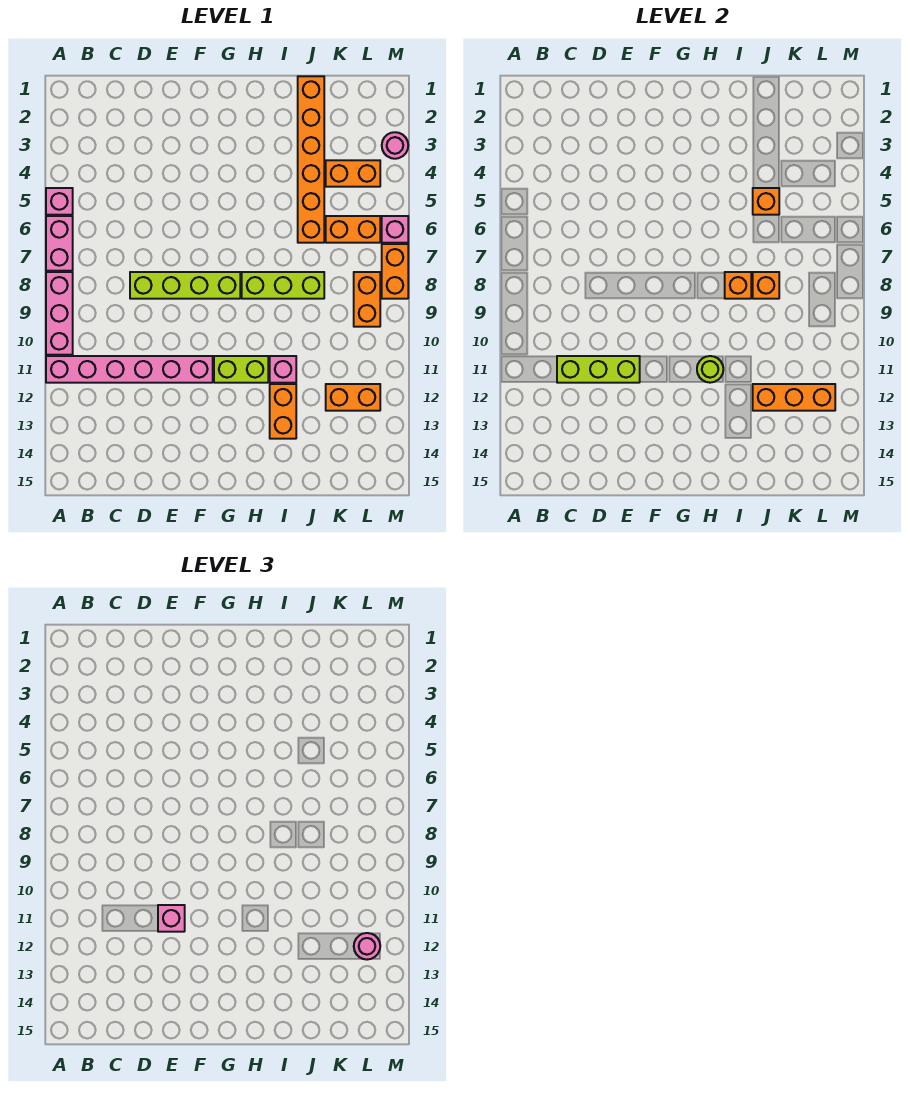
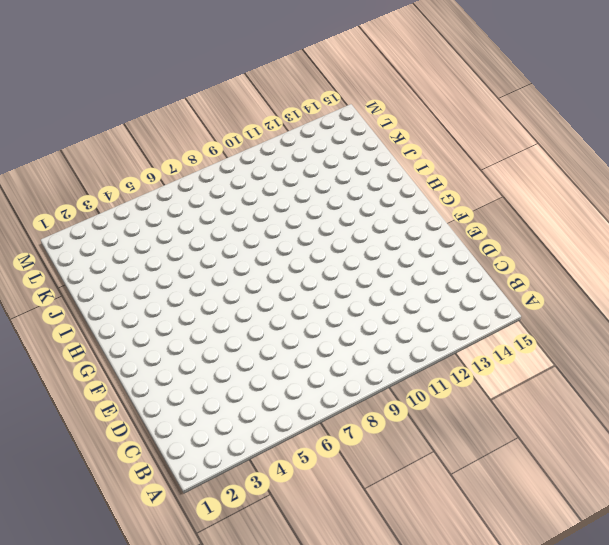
none -> pink 1x1 brick [46,188,73,215]
none -> pink 1x2 brick [46,216,73,271]
none -> pink 1x3 brick [46,272,73,355]

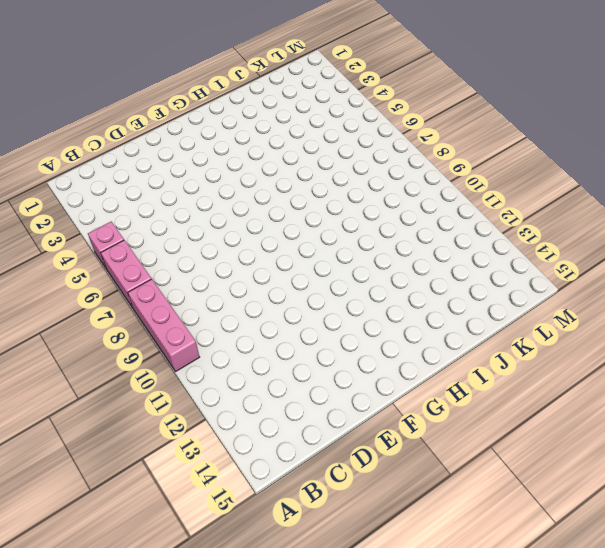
none -> pink 1x6 brick [46,356,213,383]
none -> lime 1x4 brick [130,272,240,299]
none -> lime 1x2 brick [214,356,268,383]

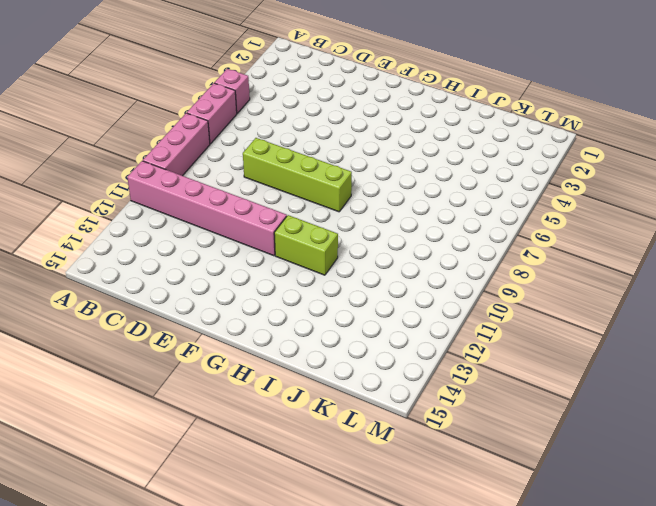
none -> lime 1x3 brick [242,272,324,299]
none -> pink 1x1 brick [270,356,296,383]
none -> orange 1x2 brick [270,384,296,439]

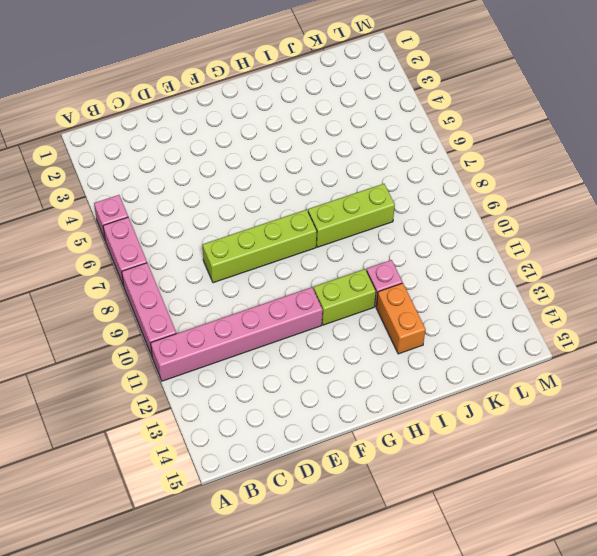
none -> orange 1x6 brick [298,76,324,243]
none -> orange 1x2 brick [326,160,380,187]
none -> orange 1x2 brick [326,216,380,243]

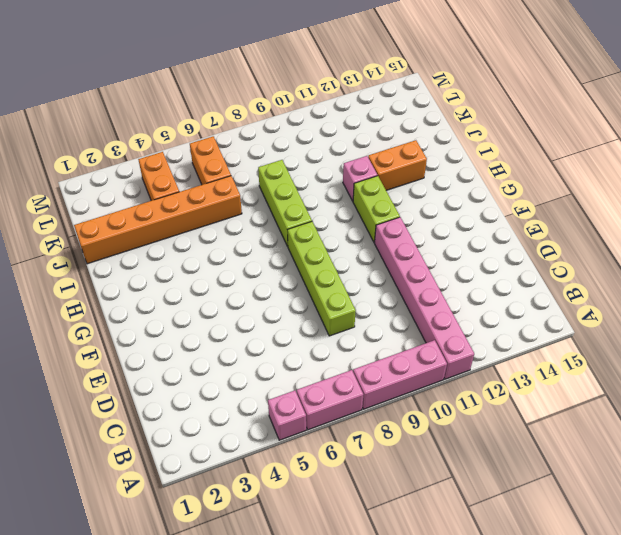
none -> orange 1x2 brick [326,384,380,411]
none -> orange 1x2 brick [354,272,380,327]
none -> pink 1x1 round brick [382,132,408,159]

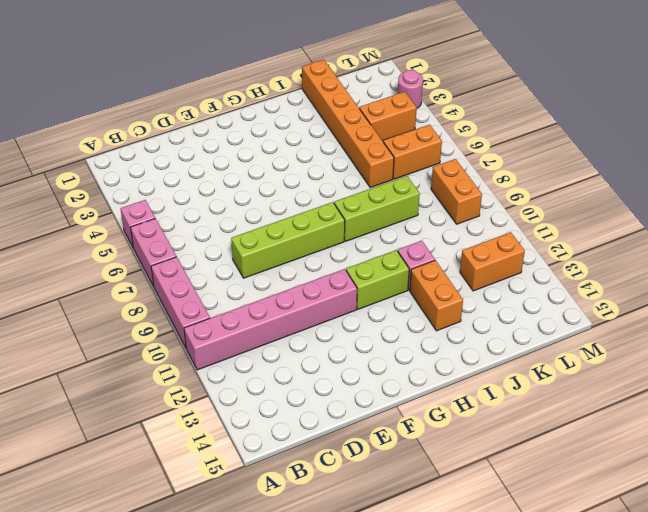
none -> pink 1x1 brick [382,216,408,243]
none -> orange 1x2 brick [382,244,408,299]
none -> lime 1x3 brick [557,356,640,383]

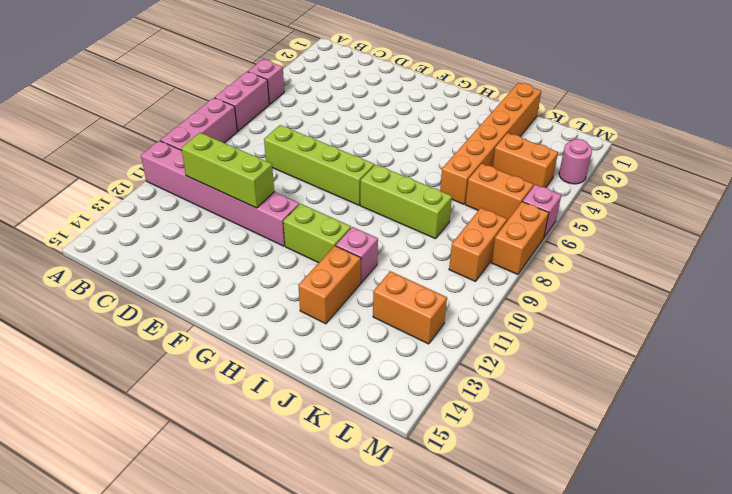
none -> lime 1x1 round brick [697,356,723,383]
none -> orange 1x1 brick [725,272,751,299]
none -> orange 1x1 brick [753,188,779,215]

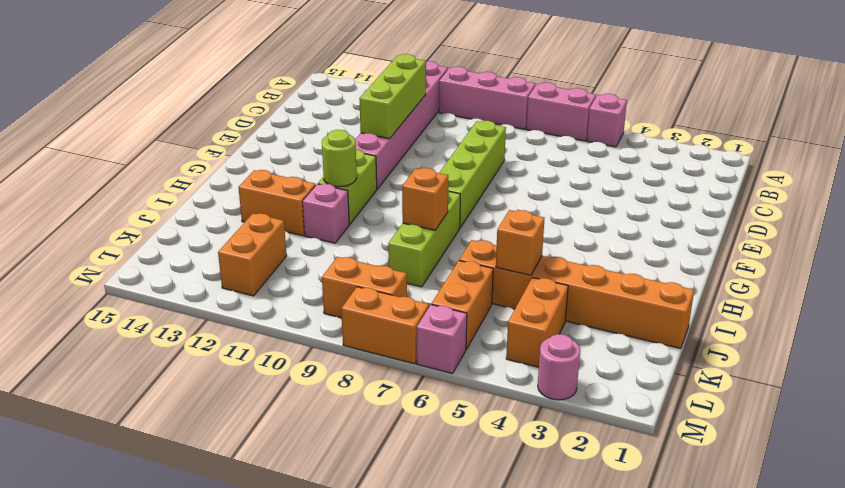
none -> orange 1x1 brick [753,272,779,299]
none -> orange 1x3 brick [753,384,835,411]
none -> pink 1x1 brick [158,905,185,932]

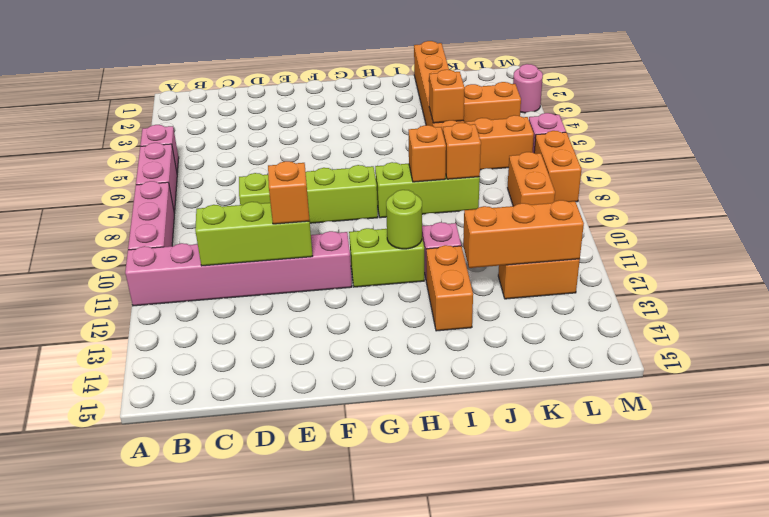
orange 1x1 brick [268,161,310,224] -> pink 1x1 brick [158,905,185,932]
none -> pink 1x1 round brick [354,933,380,960]

